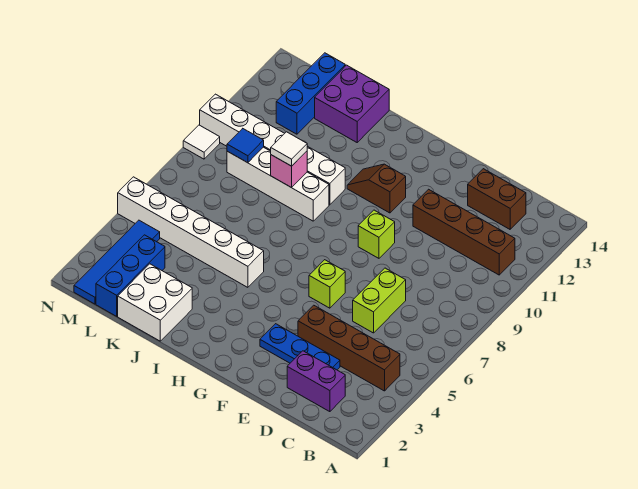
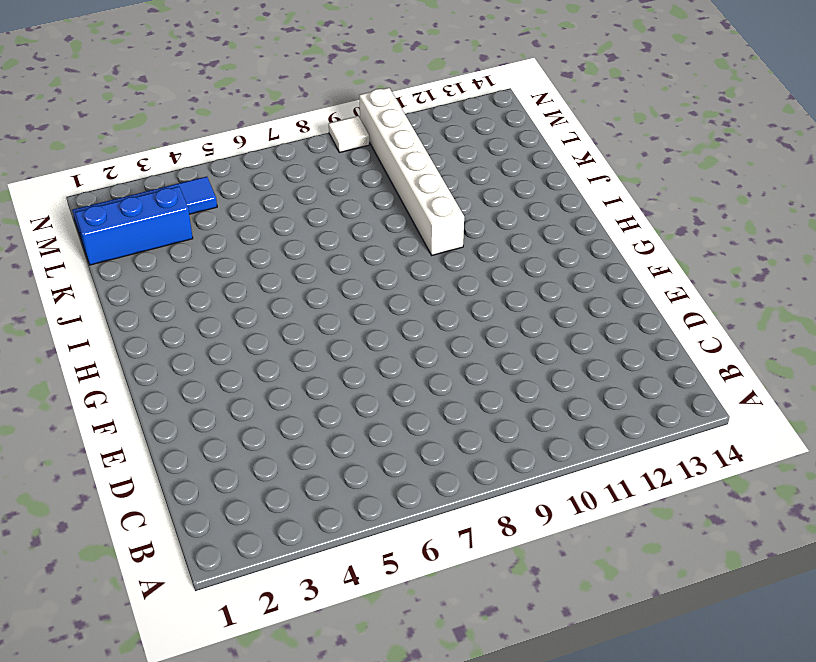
none -> brown 1x4 brick [298,305,400,391]
none -> brown 1x4 brick [413,189,515,275]
none -> purple 1x2 brick [287,351,345,412]

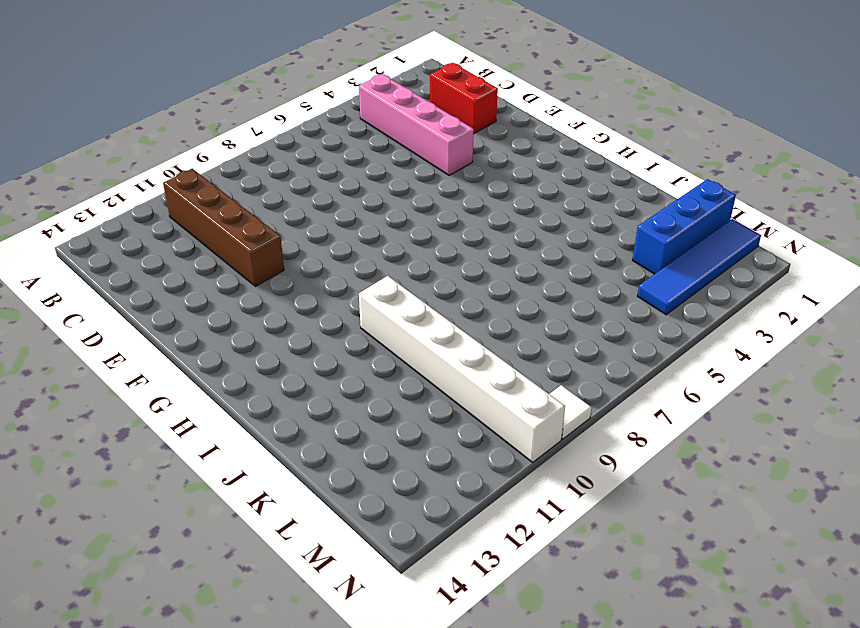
pink 1x4 brick [359,74,474,175] -> brown 1x4 brick [298,305,400,391]
red 1x2 brick [430,63,498,133] -> purple 1x2 brick [287,351,345,412]
none -> brown 1x2 brick [468,169,526,229]
none -> blue 1x3 plate [260,324,340,370]
none -> lime 1x2 brick [353,268,406,333]

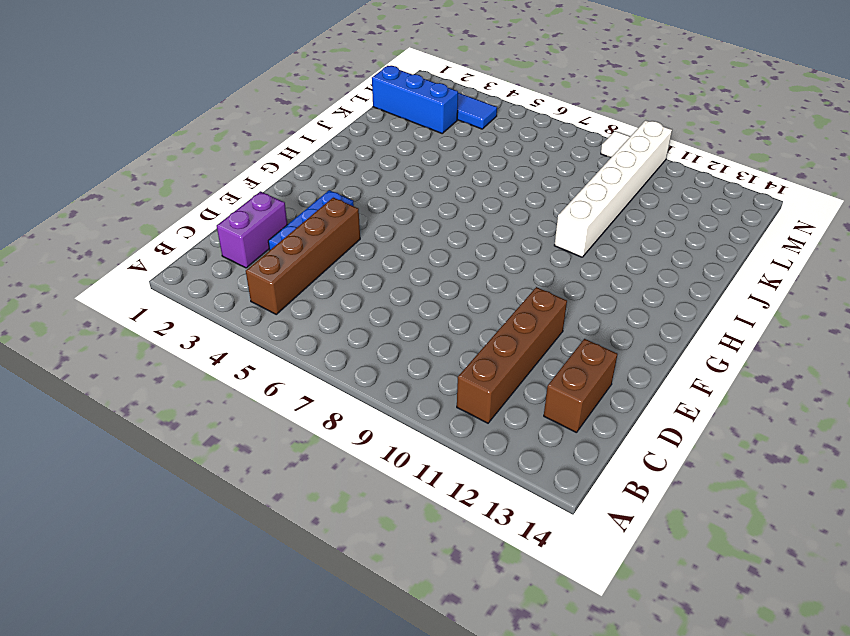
none -> lime 1x2 brick [353,268,406,333]
none -> lime 1x1 brick [309,260,345,308]
none -> lime 1x1 brick [358,210,395,258]

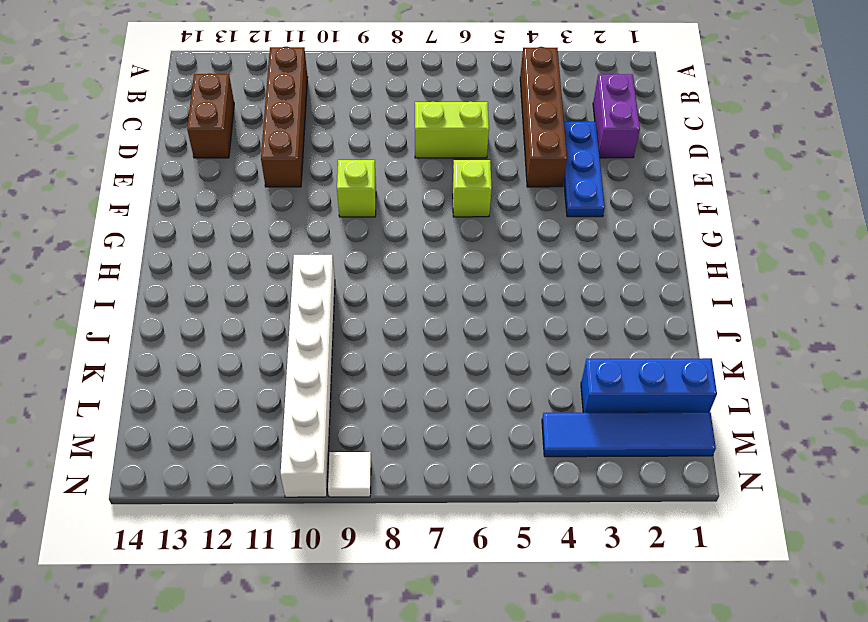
none -> brown 1x2 slope [347,164,406,213]
none -> white 1x6 brick [118,177,264,287]
none -> white 1x4 brick [227,147,329,221]

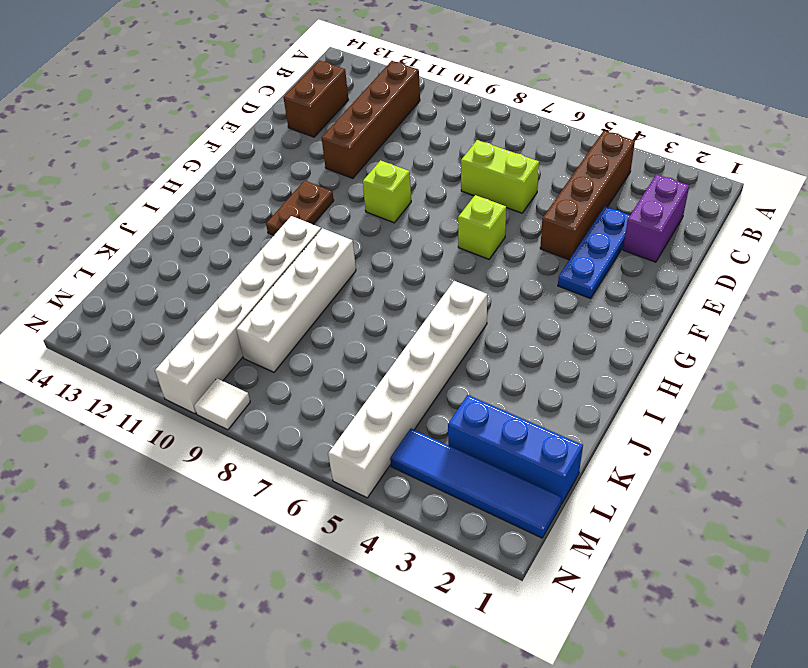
brown 1x2 plate [266,181,334,235] -> brown 1x2 slope [347,164,406,213]
none -> white 2x2 brick [118,264,192,341]
none -> purple 2x2 brick [315,65,389,142]
none -> blue 1x3 brick [276,53,345,134]

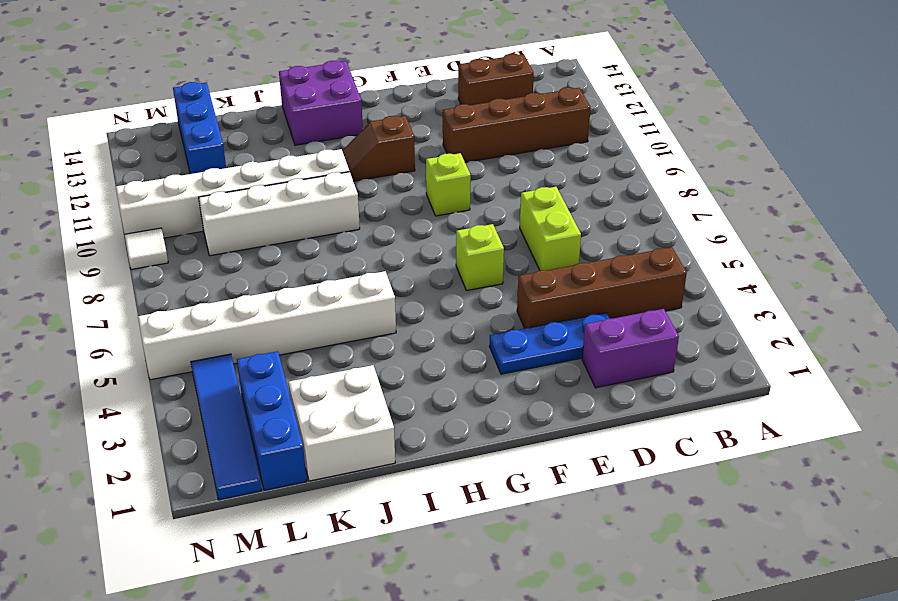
purple 2x2 brick [279,61,363,145] -> purple 2x2 brick moved to [315,65,389,142]
none -> pink 1x1 brick [271,151,307,188]
none -> blue 1x1 tile [227,129,264,163]
none -> white 1x1 tile [271,132,307,166]

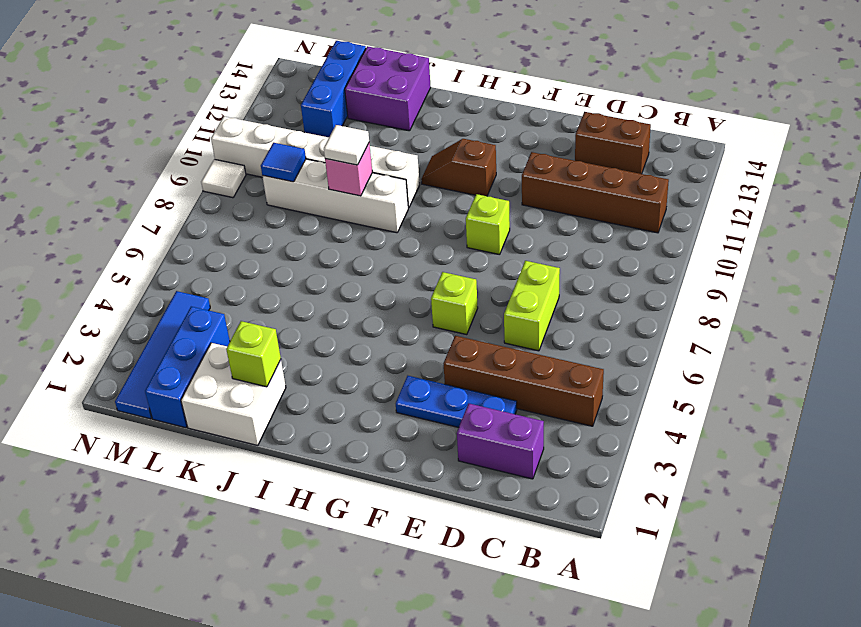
lime 1x1 brick [226,321,281,387] -> none
none -> white 1x6 brick [118,177,264,287]

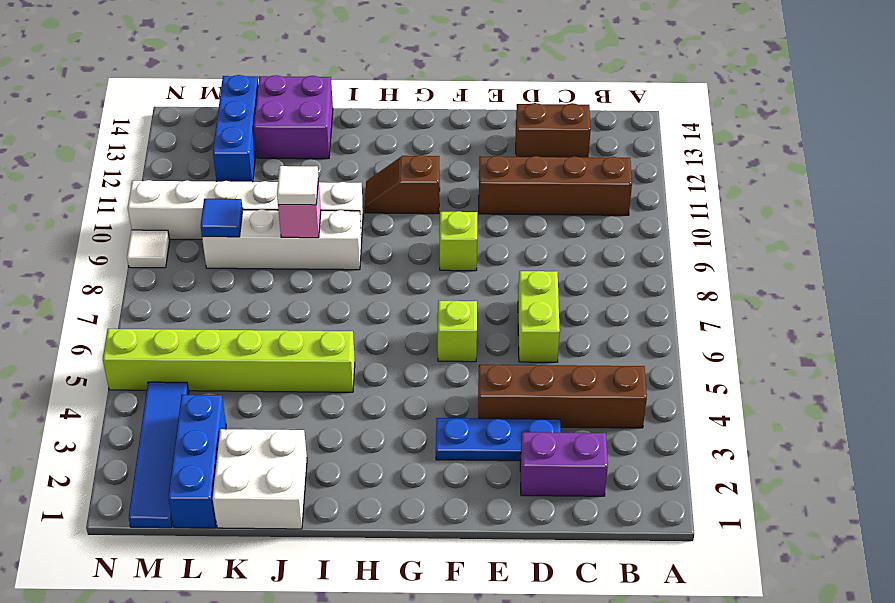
lime 1x6 brick [103,329,355,392] -> white 1x6 brick [118,177,264,287]

